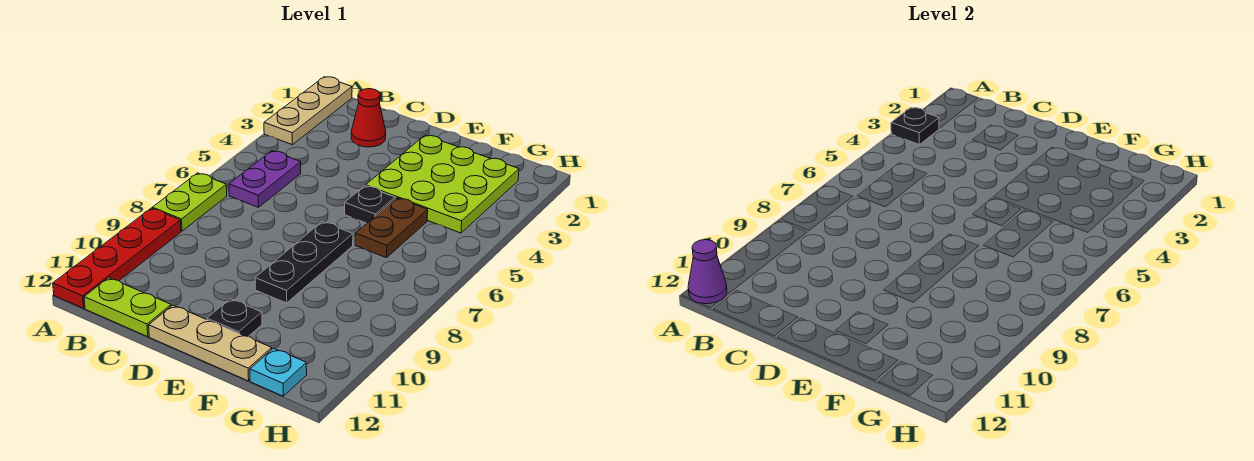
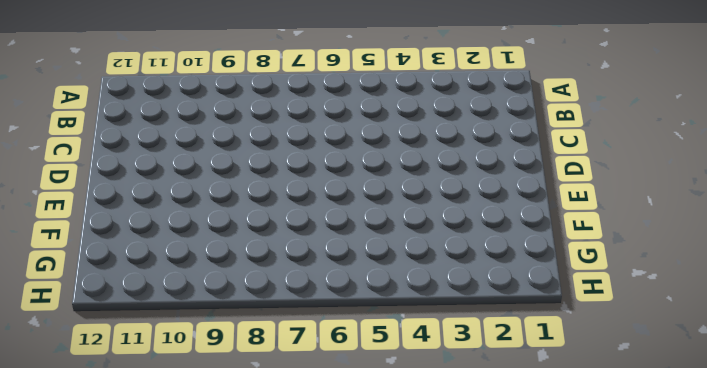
none -> tan 1x3 plate [264,77,352,145]
none -> lime 1x2 plate [152,173,227,231]
none -> red 1x4 plate [53,208,181,308]

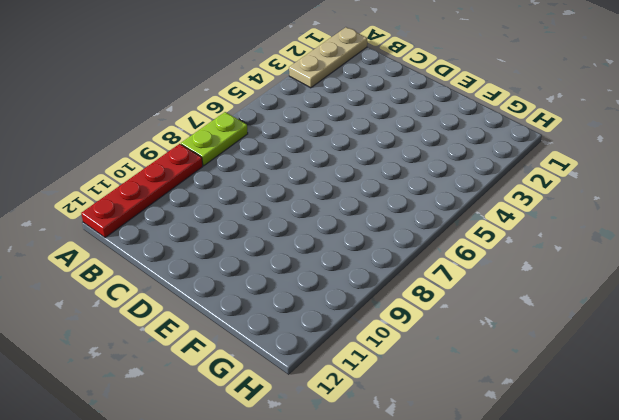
none -> purple 1x2 plate [229,151,301,207]
none -> lime 1x2 plate [84,278,171,337]
none -> red 1x1 cone [351,89,386,147]

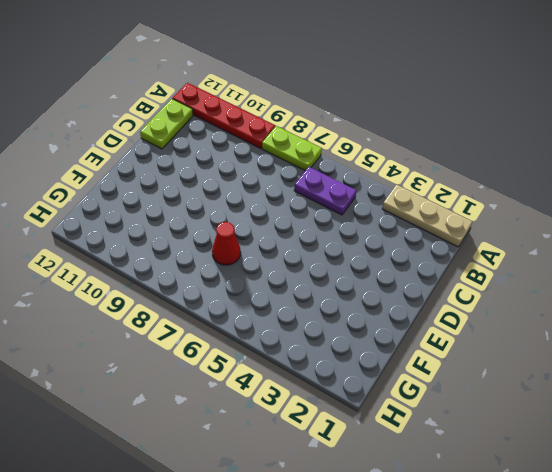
red 1x1 cone [212,222,241,265] -> red 1x1 cone moved to [351,89,386,147]
none -> tan 1x3 plate [149,305,272,381]
none -> lime 3x3 plate [366,135,519,233]
none -> black 1x1 plate [345,186,395,223]

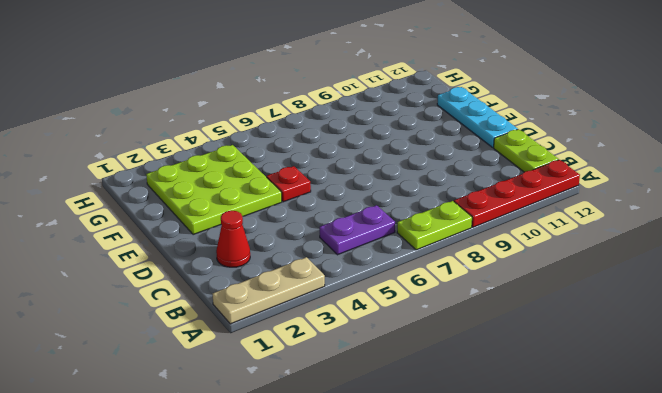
cyan 1x3 plate [437,87,518,147] -> tan 1x3 plate [149,305,272,381]
red 1x1 plate [267,166,311,202] -> black 1x1 plate [345,186,395,223]
none -> black 1x3 plate [255,222,353,303]
none -> black 1x1 plate [207,299,262,337]
none -> brown 1x2 plate [355,198,428,258]

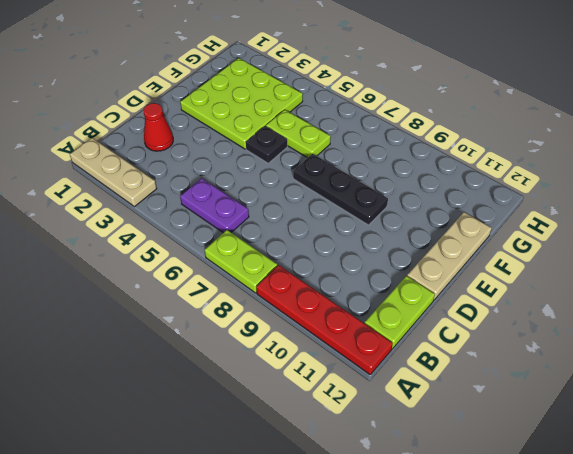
lime 1x2 plate [266,110,331,158] -> brown 1x2 plate [355,198,428,258]
none -> black 1x1 plate [207,299,262,337]
none -> cyan 1x1 plate [250,348,307,396]
none -> black 1x1 plate [891,108,939,145]

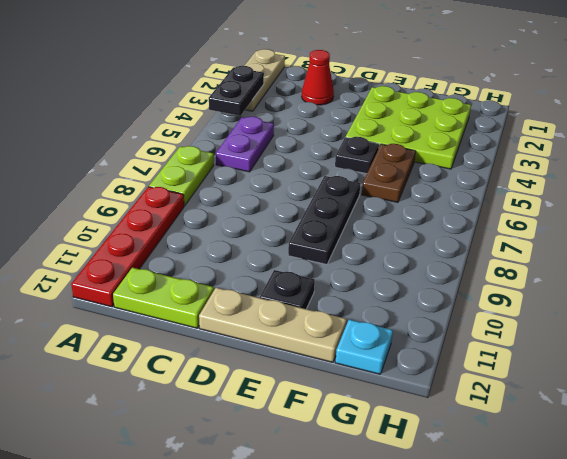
black 1x2 plate [209,66,264,116] -> black 1x1 plate [891,108,939,145]
none -> purple 1x1 cone [688,240,727,304]

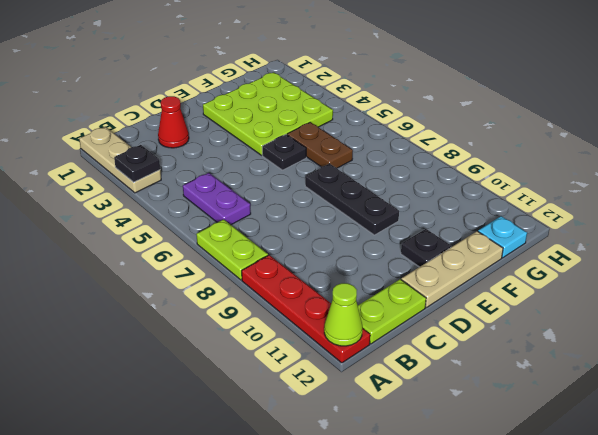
lime 1x1 cone [324,283,363,346] -> purple 1x1 cone [688,240,727,304]

